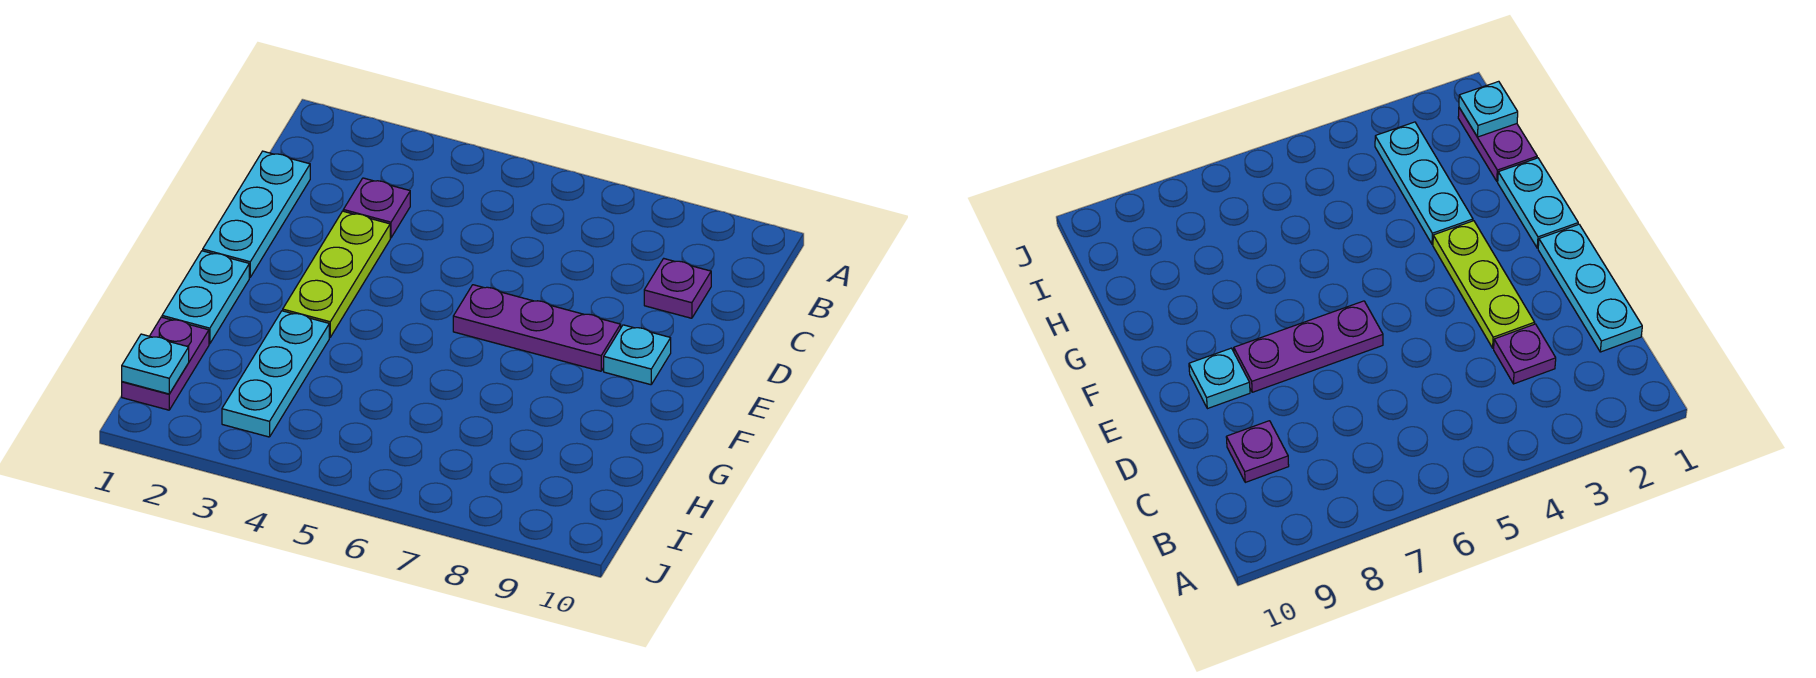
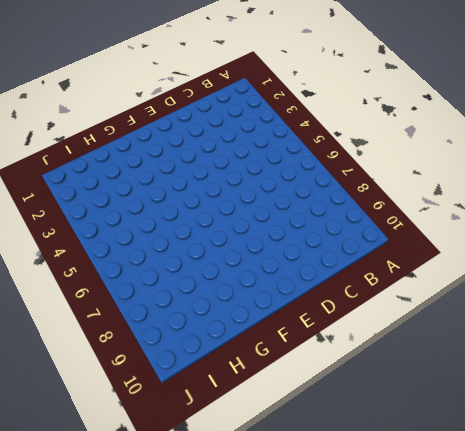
none -> cyan 1x3 plate [203,151,310,277]
none -> purple 1x1 plate [343,178,410,238]

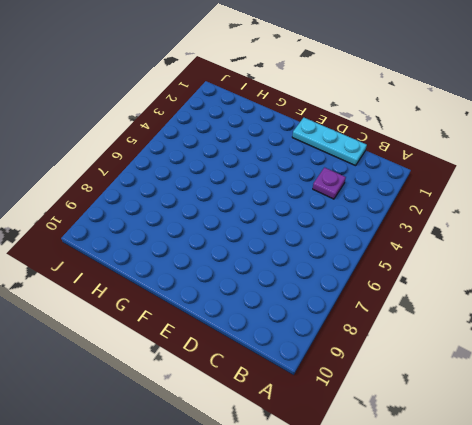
none -> purple 1x1 plate [644,259,711,318]
none -> lime 1x3 plate [283,211,390,337]

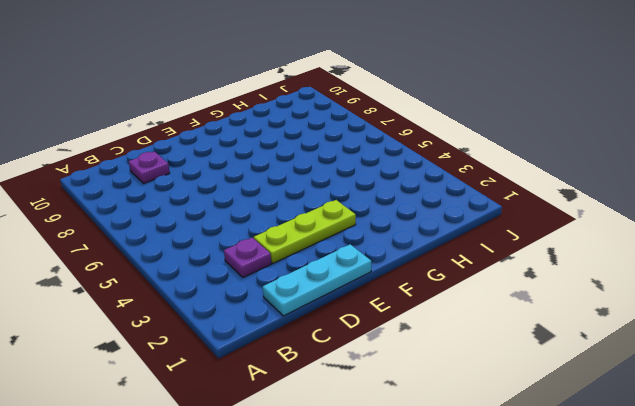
none -> purple 1x3 plate [453,285,621,371]
none -> cyan 1x1 plate [604,325,671,385]

